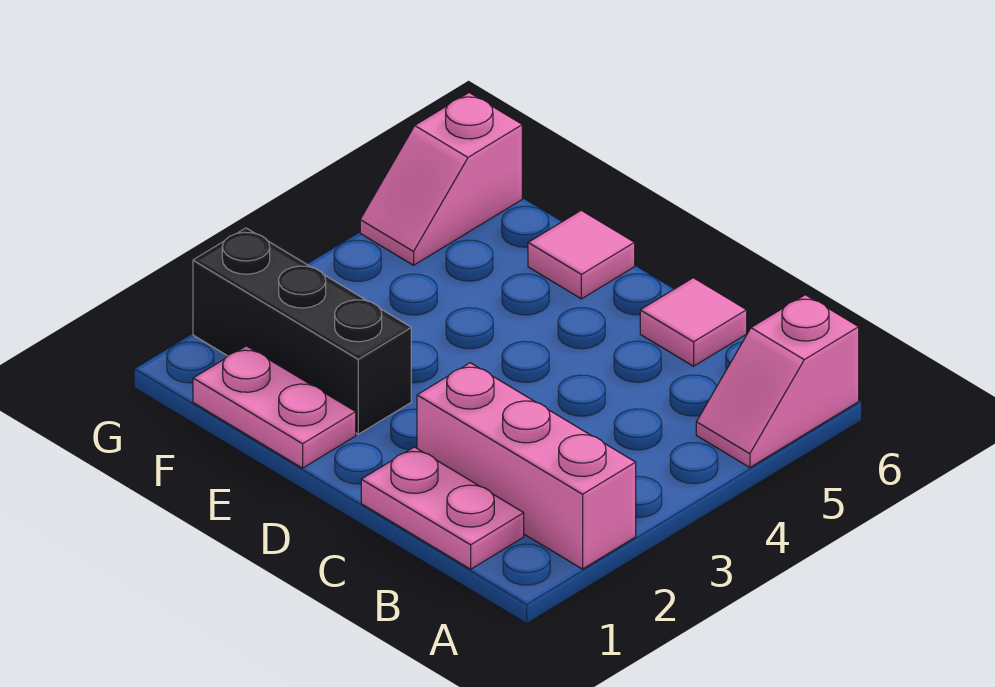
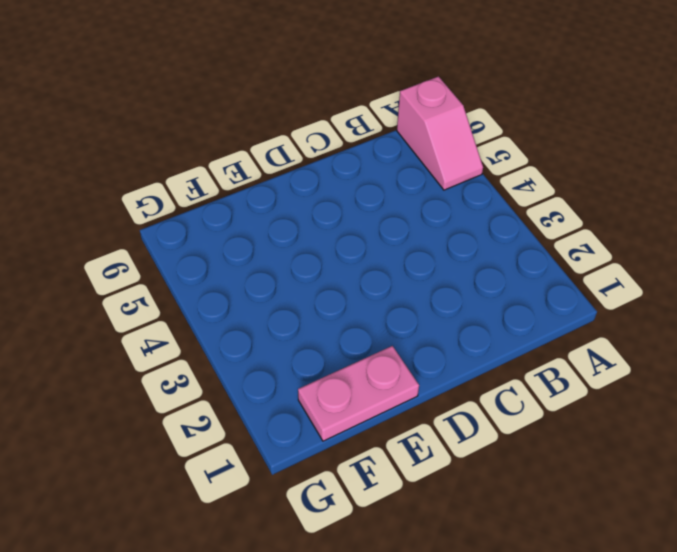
none -> pink 1x3 brick [417,363,636,569]
none -> pink 1x2 plate [361,447,524,569]

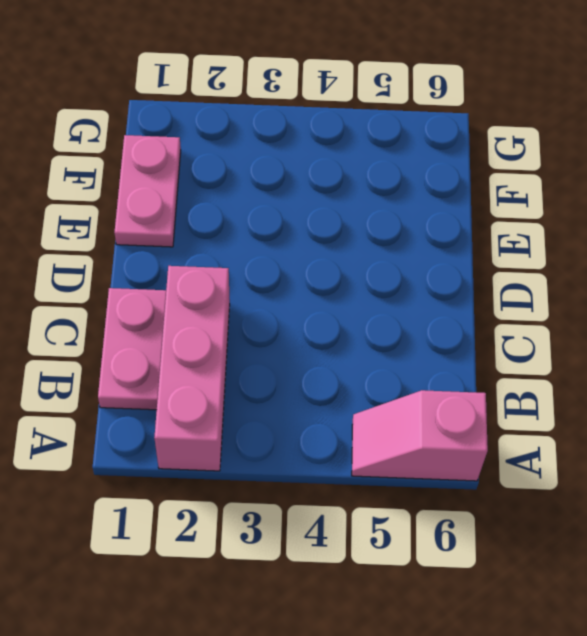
none -> pink 1x1 tile [640,278,747,366]
none -> black 1x3 brick [193,228,411,434]

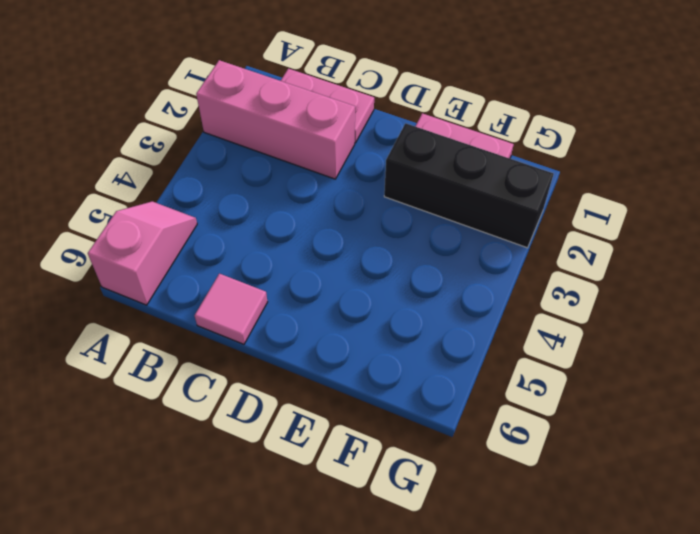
none -> pink 1x1 tile [528,210,635,299]
none -> pink 1x2 slope [360,93,522,265]

